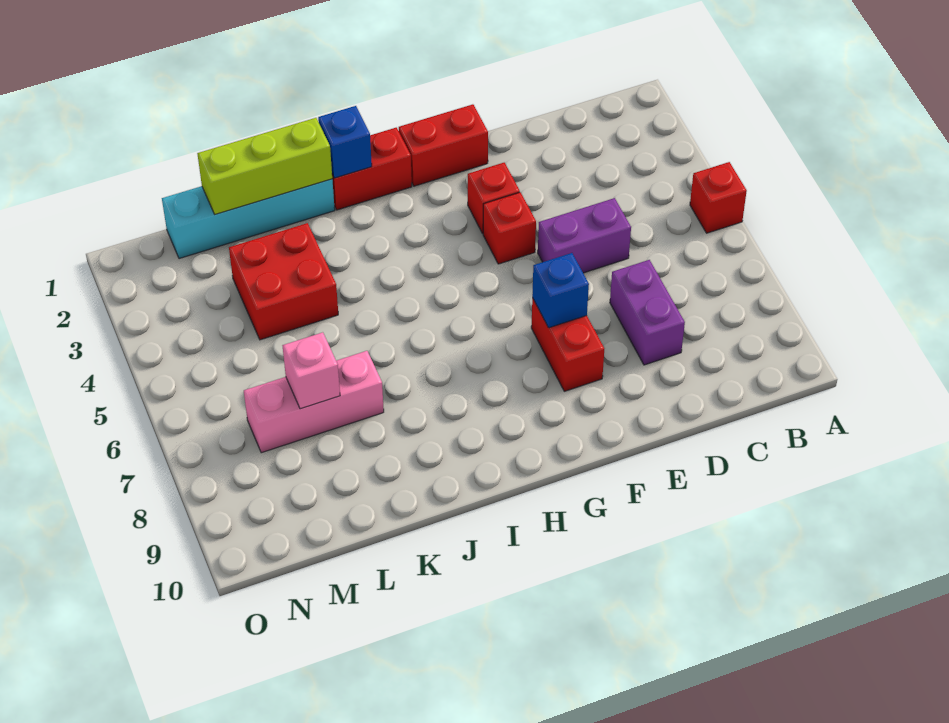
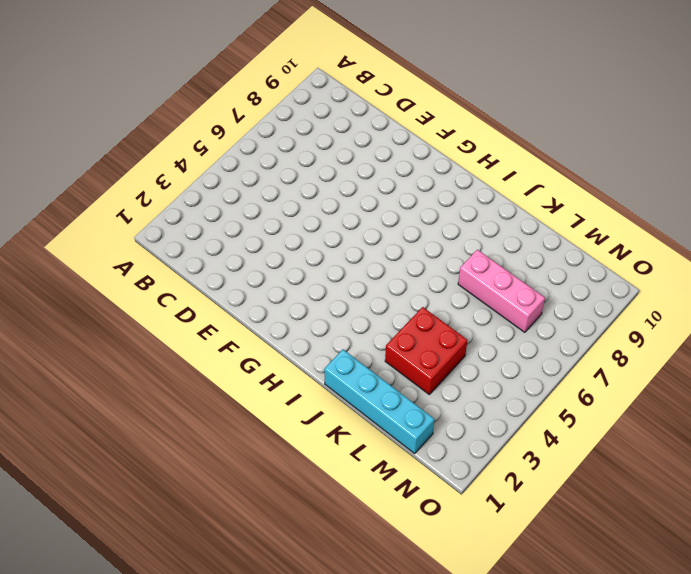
none -> red 1x1 brick [690,162,747,233]
none -> purple 1x2 brick [538,198,631,273]
none -> purple 1x2 brick [610,260,685,365]

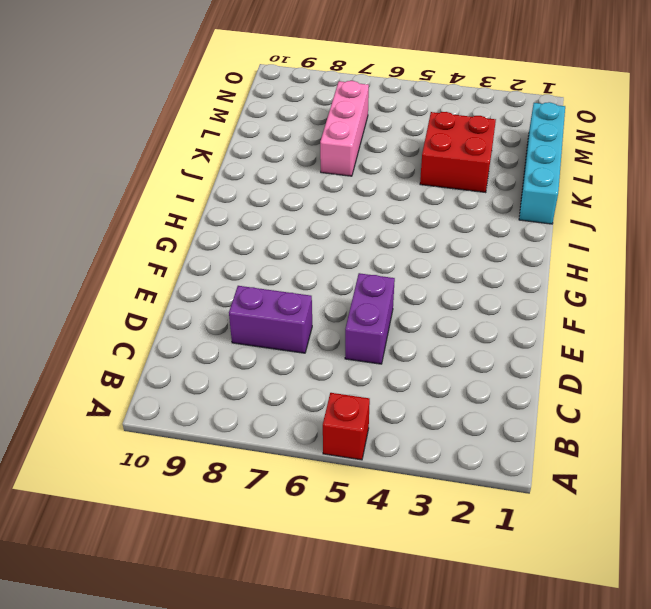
none -> red 1x2 brick [399,104,488,186]
none -> red 1x1 brick [468,163,520,234]
none -> red 1x1 brick [483,192,536,264]

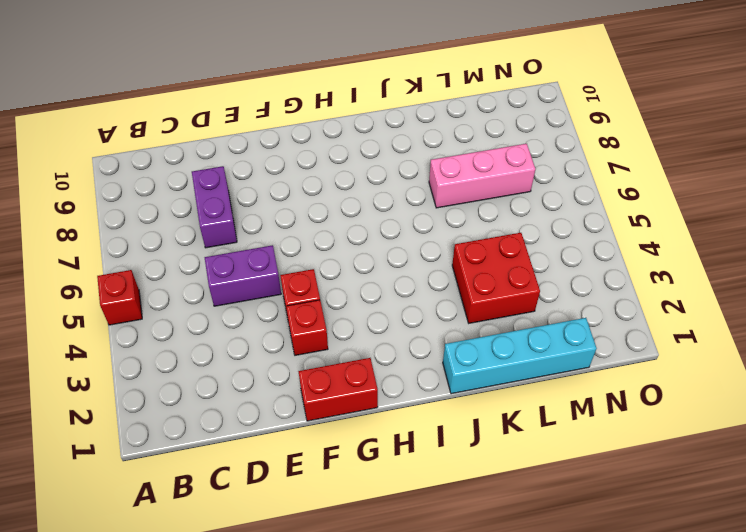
none -> red 1x2 brick [531,298,604,391]
none -> red 1x2 brick [332,128,412,210]
none -> blue 1x1 brick [532,253,589,328]

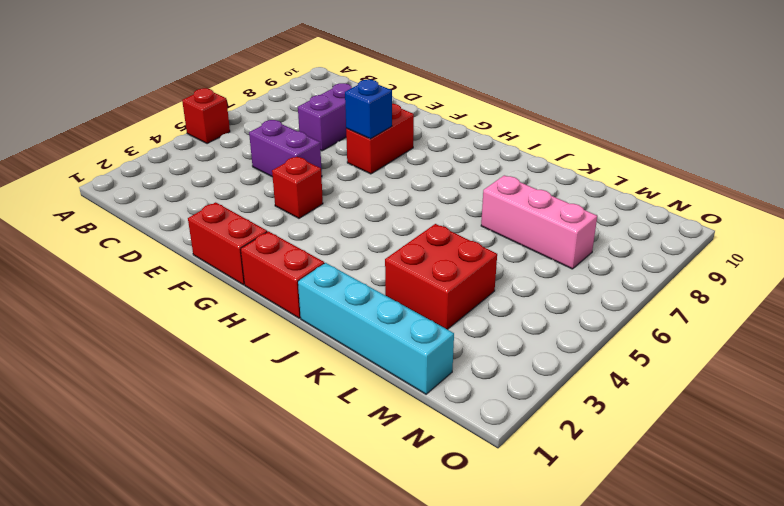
none -> red 1x1 brick [468,163,520,234]
none -> blue 1x1 brick [318,106,372,178]
none -> lime 1x3 brick [197,118,332,214]

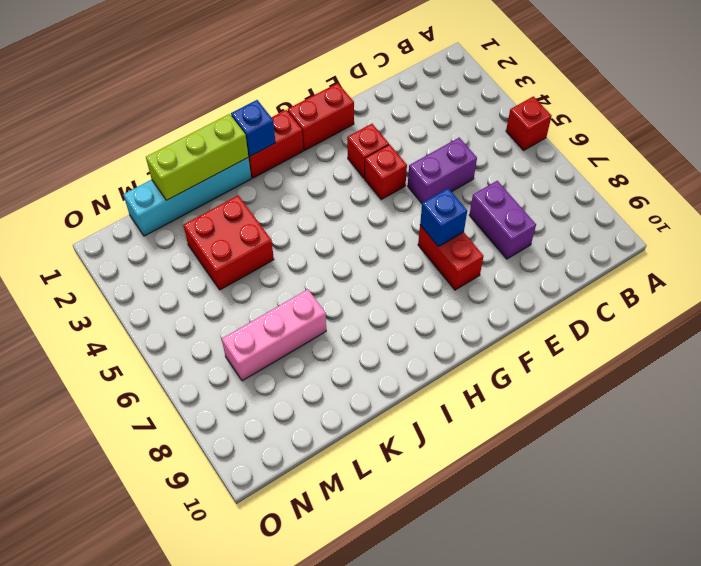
none -> pink 1x1 brick [283,332,340,409]

